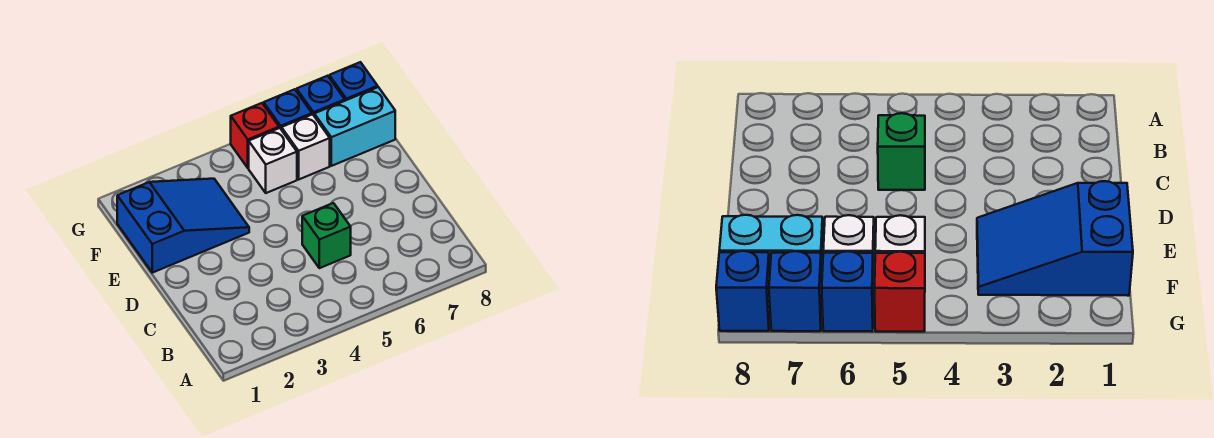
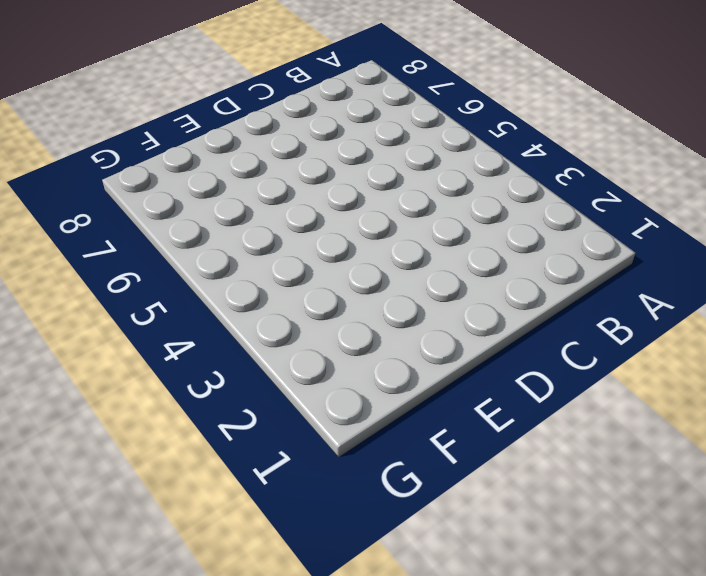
none -> green 1x1 brick [302,203,351,268]
none -> blue 2x3 slope [117,179,249,273]

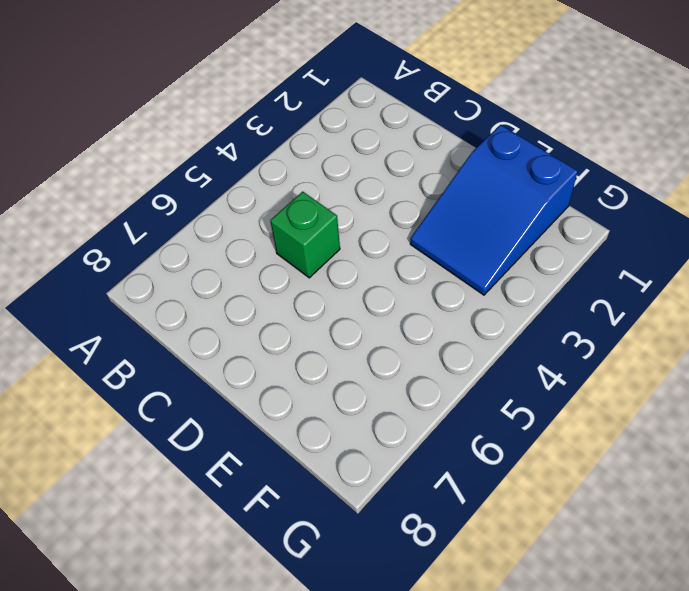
none -> white 1x1 brick [249,128,297,193]
none -> white 1x1 brick [282,114,330,179]

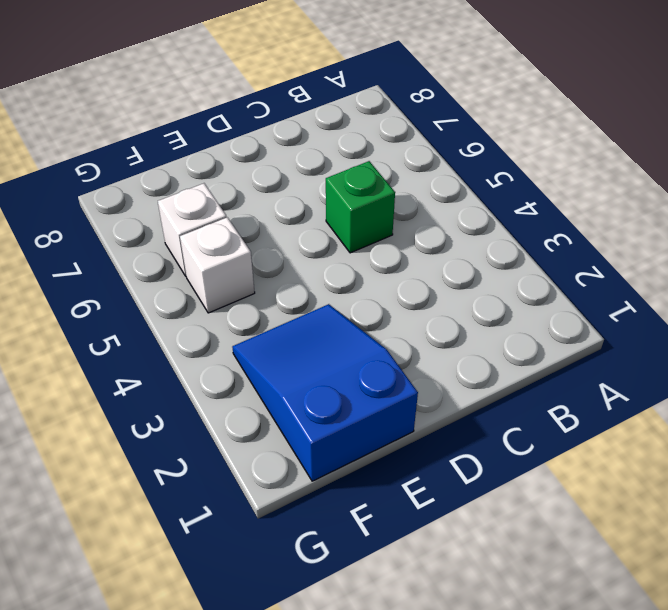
none -> cyan 1x2 brick [314,87,395,166]
none -> red 1x1 brick [231,103,279,168]

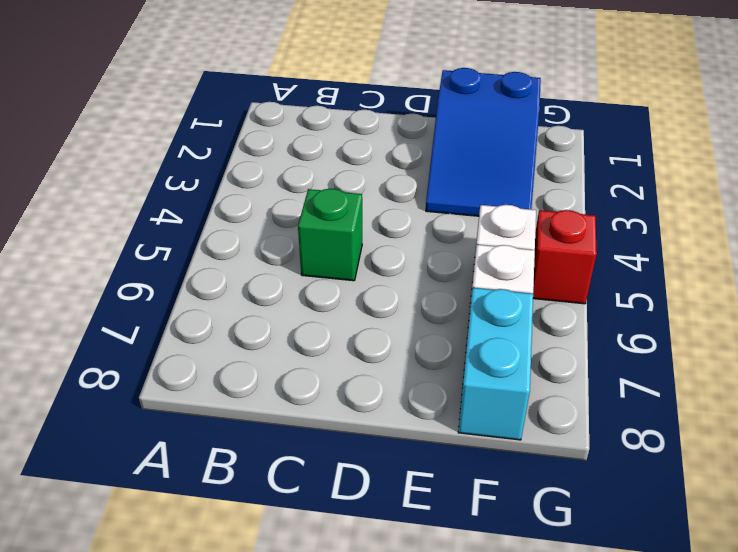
none -> blue 1x1 brick [264,89,312,130]
none -> blue 1x1 brick [296,76,345,115]

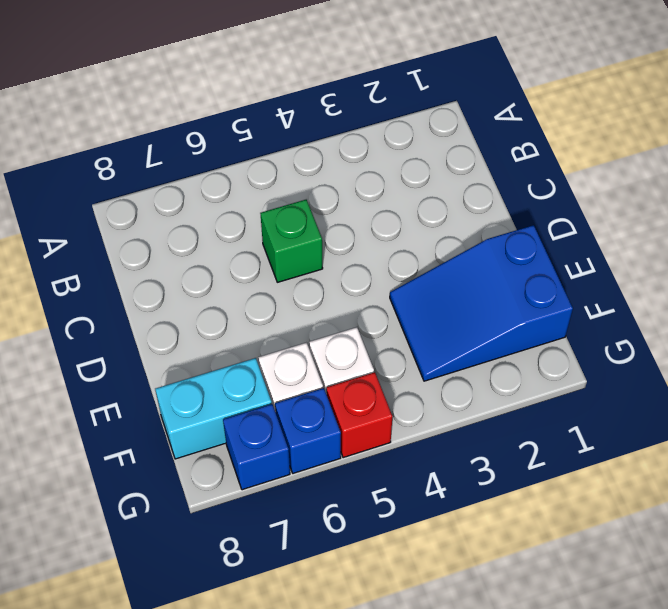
none -> blue 1x1 brick [329,62,378,101]

